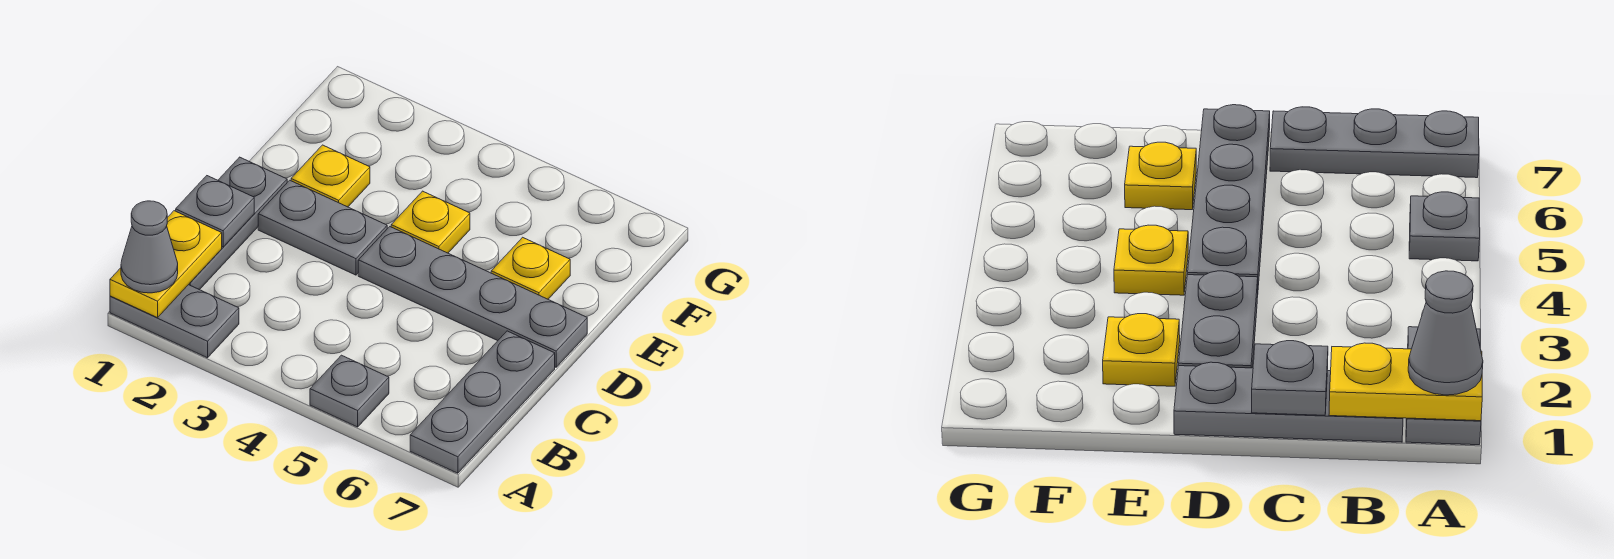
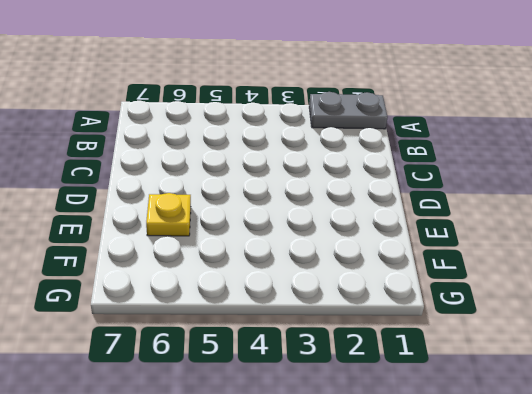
none -> grey 1x1 plate [310,355,389,427]
none -> grey 1x3 plate [410,331,555,473]
none -> grey 1x3 plate [189,157,287,290]

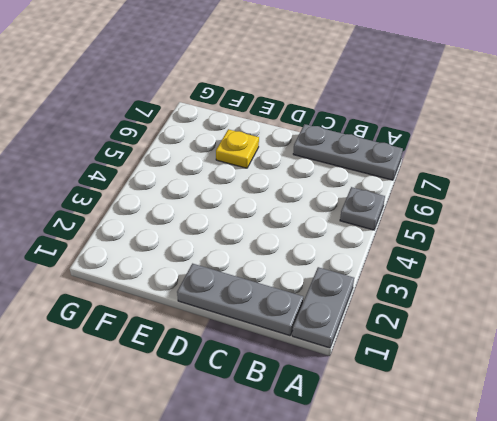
none -> grey 1x2 plate [258,180,387,275]
none -> grey 1x4 plate [358,227,587,367]
none -> yellow 1x1 plate [291,145,370,207]

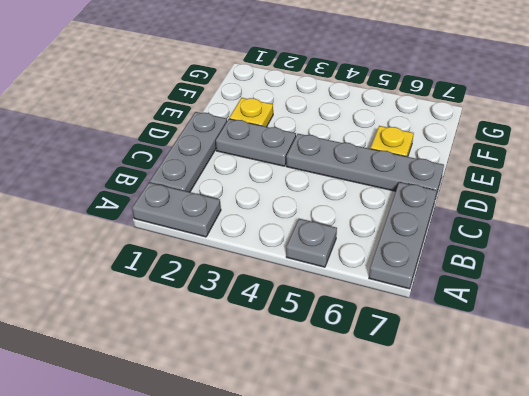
none -> yellow 1x1 plate [391,191,470,253]
none -> yellow 1x2 plate [110,211,222,318]
none -> grey 1x1 plate [176,176,254,247]

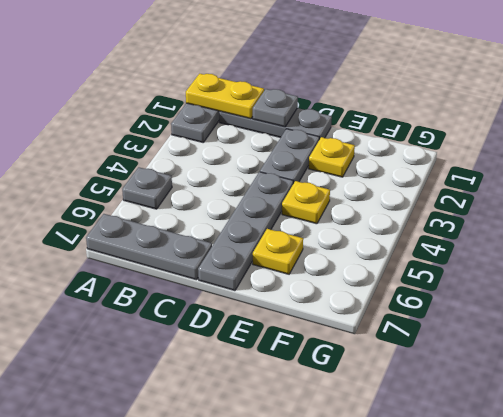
none -> grey 1x1 cone [121,201,178,293]

